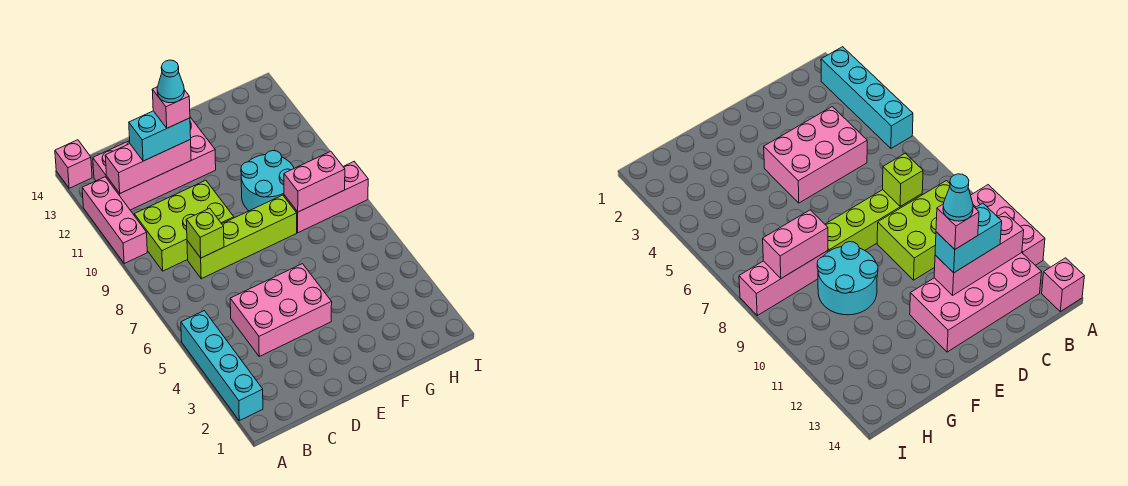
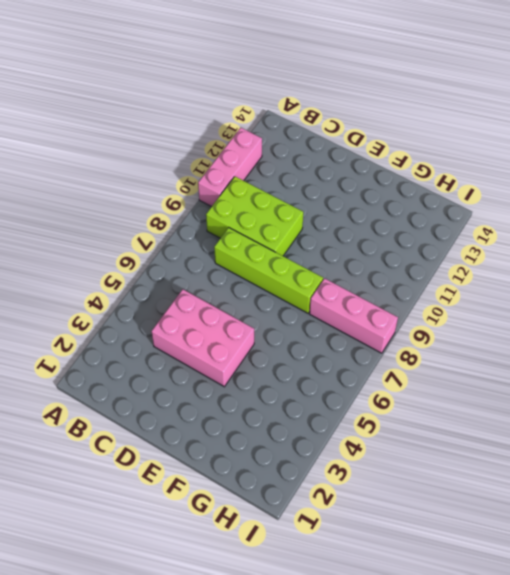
none -> cyan 1x4 brick [181,311,263,421]
none -> pink 1x1 brick [55,140,92,188]
none -> pink 2x4 brick [93,117,216,210]

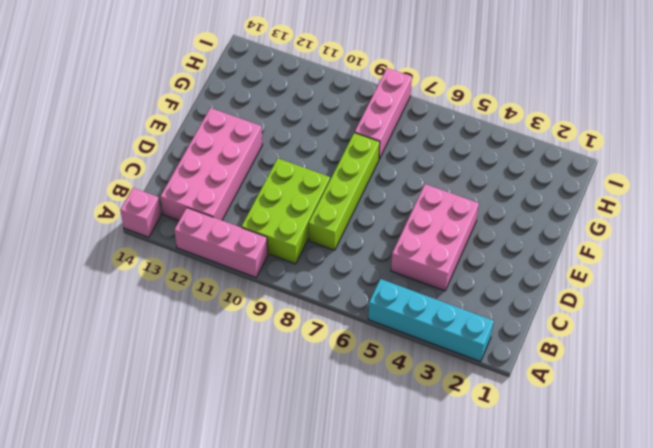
none -> cyan 2x2 round brick [241,151,294,211]
none -> pink 1x3 brick [105,140,191,193]
none -> lime 1x1 brick [186,208,224,258]

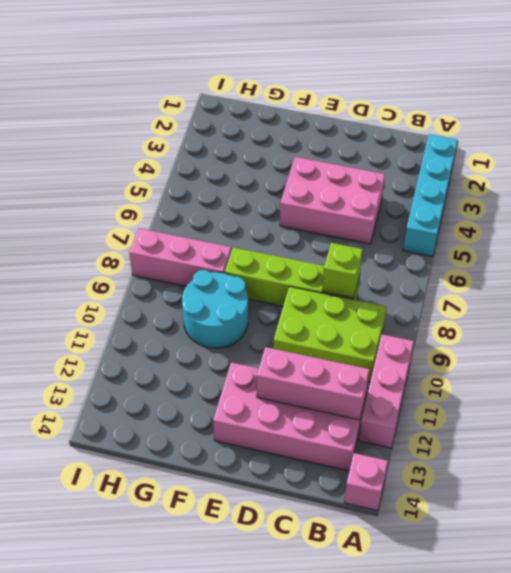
none -> pink 1x2 brick [284,151,345,212]
none -> cyan 1x2 brick [129,111,191,161]
none -> pink 1x1 brick [152,87,190,128]

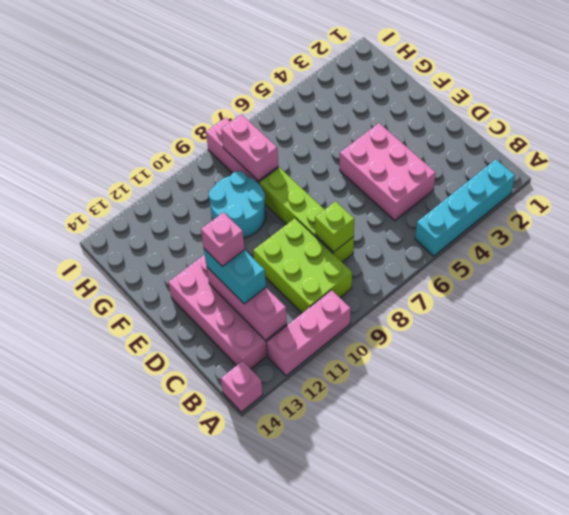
none -> cyan 1x1 cone [157,60,184,103]

